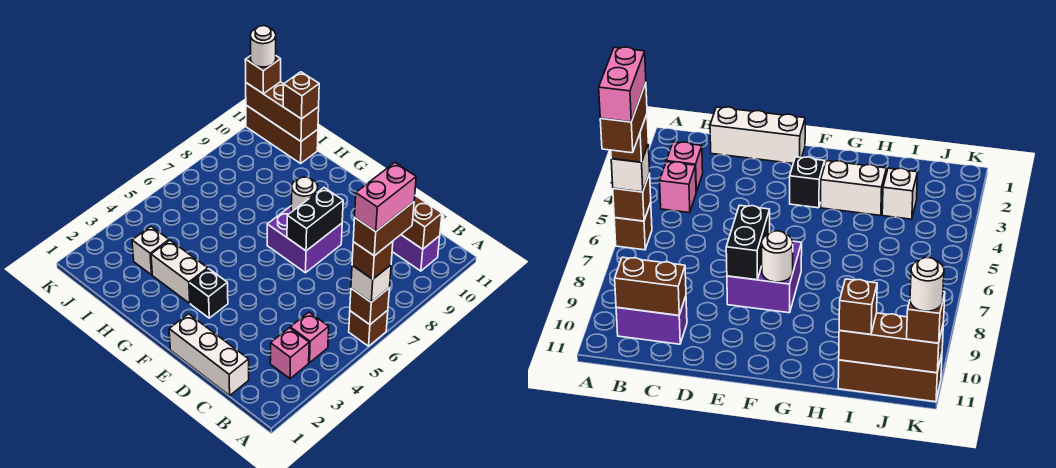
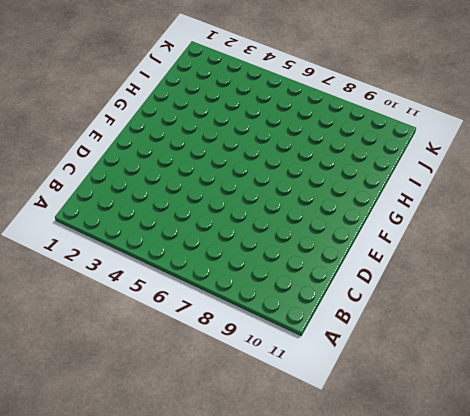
none -> brown 1x1 brick [349,310,388,346]
none -> pink 1x1 brick [270,328,309,379]
none -> pink 1x1 brick [290,312,329,363]

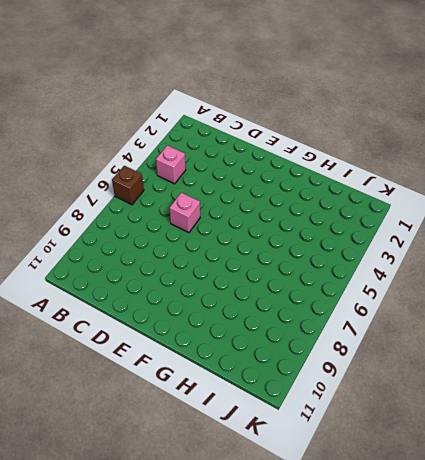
pink 1x1 brick [170,193,200,233] -> pink 1x1 brick moved to [270,328,309,379]
none -> purple 1x2 brick [392,235,440,271]
none -> white 1x3 brick [169,314,249,395]
none -> purple 2x2 brick [267,206,342,273]

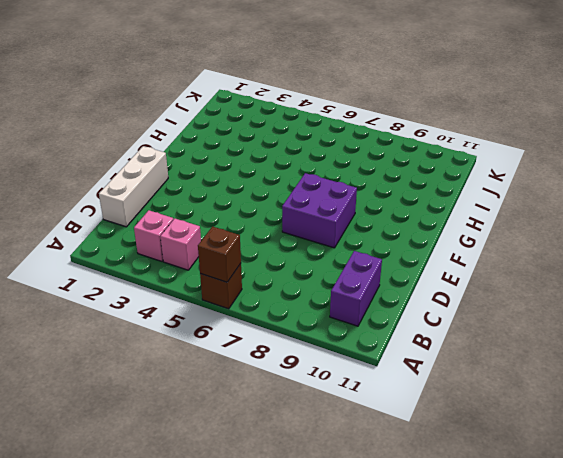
none -> black 1x1 brick [190,269,228,318]
none -> white 1x2 brick [151,240,208,303]
none -> white 1x1 brick [132,227,169,275]

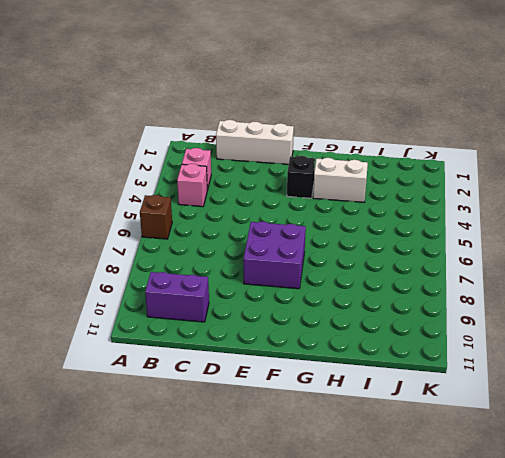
none -> white 1x1 brick [132,227,169,275]
none -> brown 1x3 brick [246,105,318,163]
none -> brown 1x1 brick [350,288,389,325]

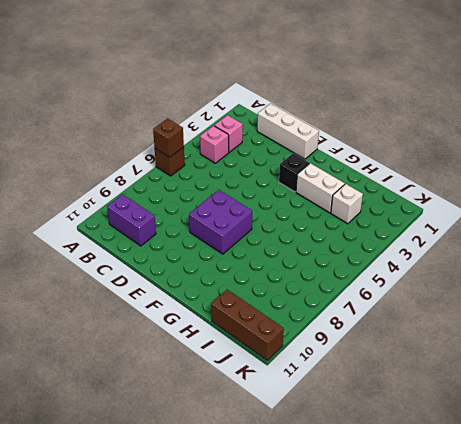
none -> brown 1x2 brick [401,196,442,249]
none -> black 1x2 brick [287,188,343,251]
none -> white 1x1 round brick [291,177,318,211]

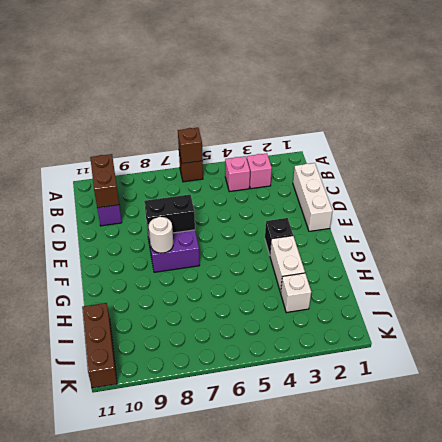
none -> brown 1x3 brick [246,82,319,141]
none -> white 1x1 brick [351,265,391,302]
none -> brown 1x1 brick [283,72,319,119]

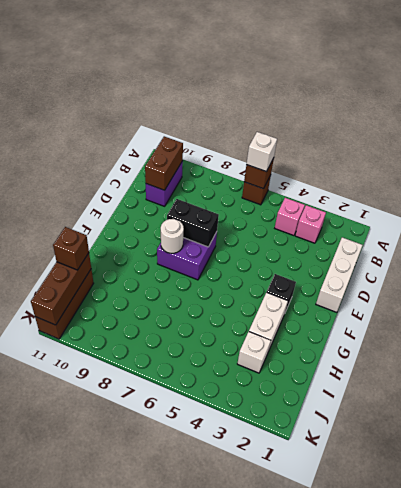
none -> brown 1x1 brick [245,56,281,94]
none -> brown 1x1 brick [352,241,393,279]
none -> white 1x1 round brick [251,26,276,67]

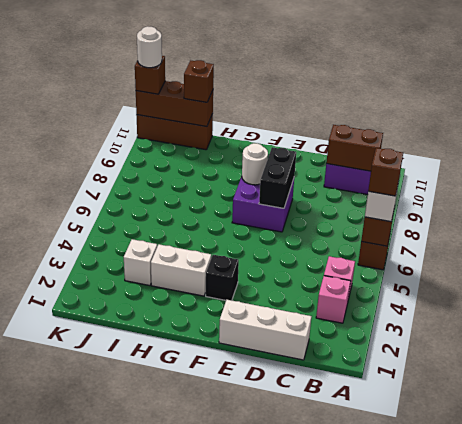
none -> brown 1x2 brick [353,202,414,256]
none -> pink 1x2 brick [355,163,416,232]

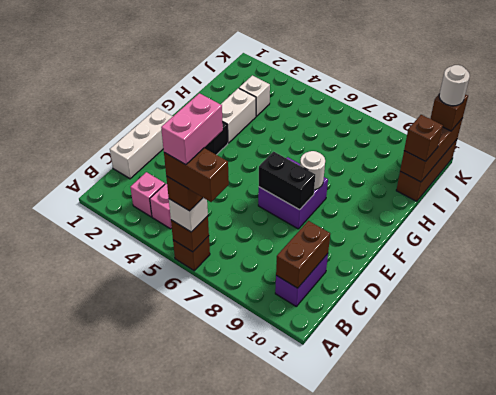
pink 1x2 brick [161,93,223,165] -> pink 1x2 brick turned to [355,163,416,232]

